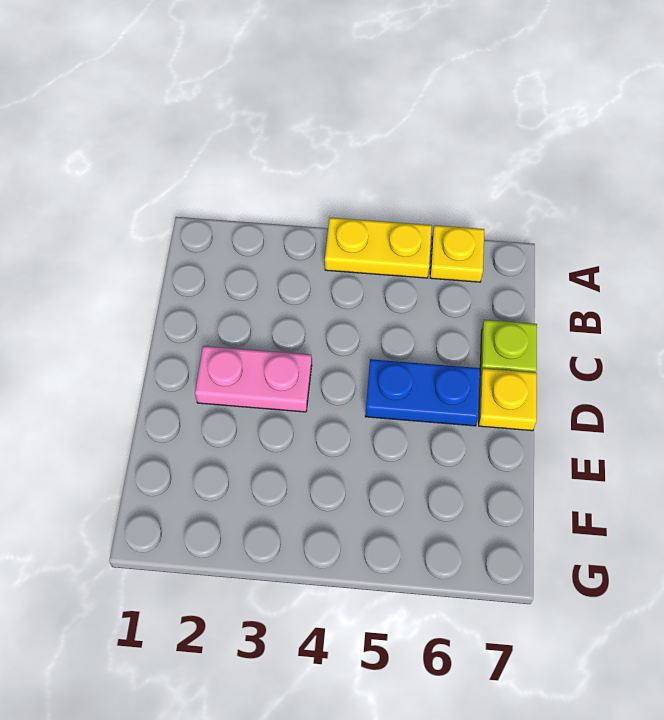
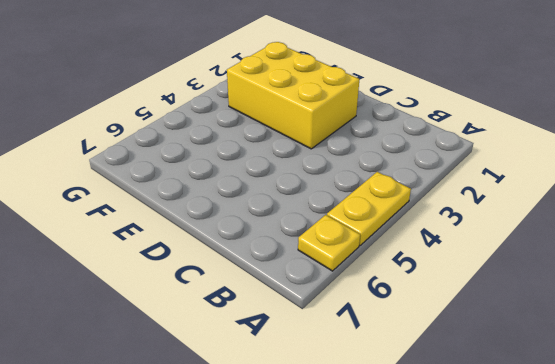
yellow 2x3 brick [227,42,359,149] -> pink 1x2 plate [195,346,312,412]
none -> lime 1x1 plate [480,320,537,376]
none -> blue 1x2 plate [365,359,480,426]

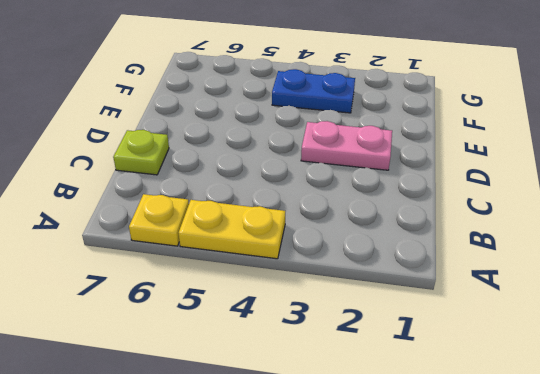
blue 1x2 plate [272,69,355,113] -> blue 1x2 plate moved to [365,359,480,426]
none -> yellow 1x1 plate [479,368,537,431]

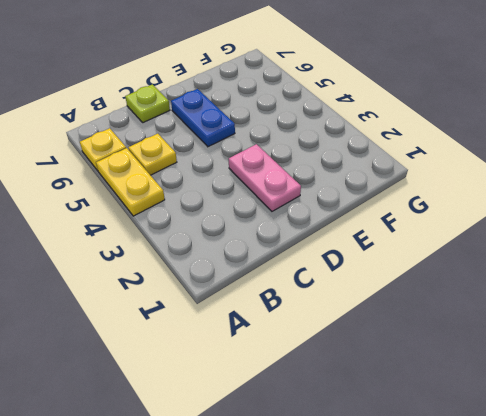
yellow 1x1 plate [128,134,177,175] -> yellow 1x1 plate moved to [479,368,537,431]

